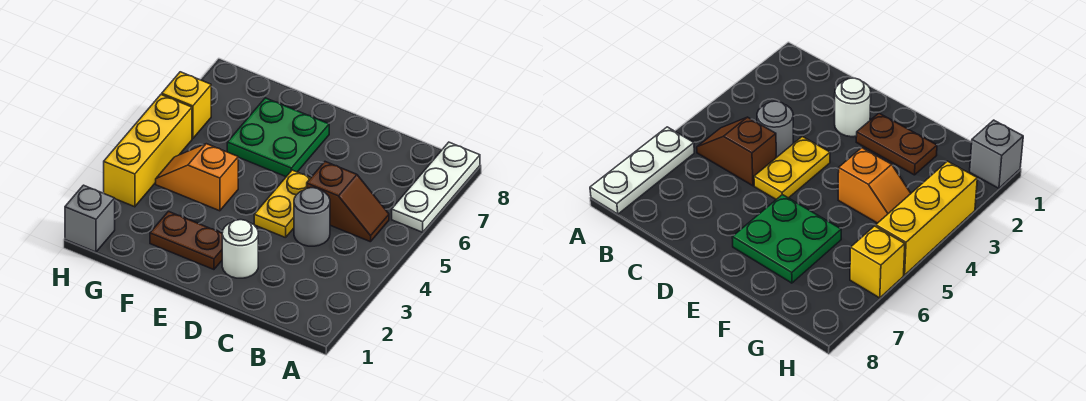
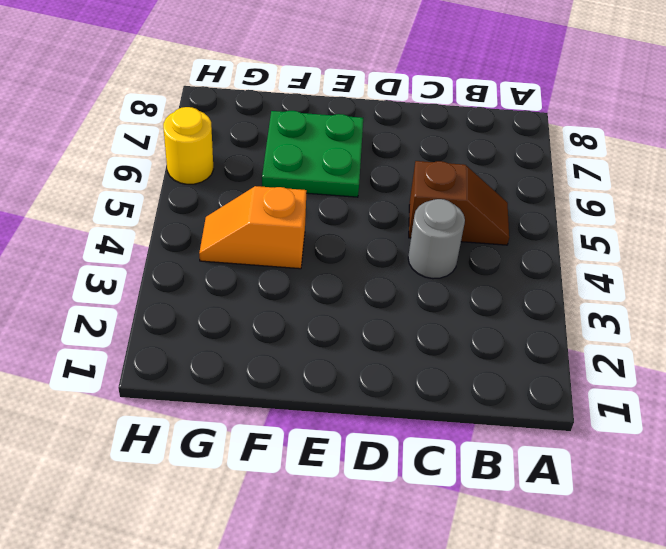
yellow 1x1 round brick [163,107,214,184] -> yellow 1x1 brick [162,72,211,139]
none -> white 1x3 plate [392,142,480,232]
none -> white 1x1 round brick [222,220,258,278]

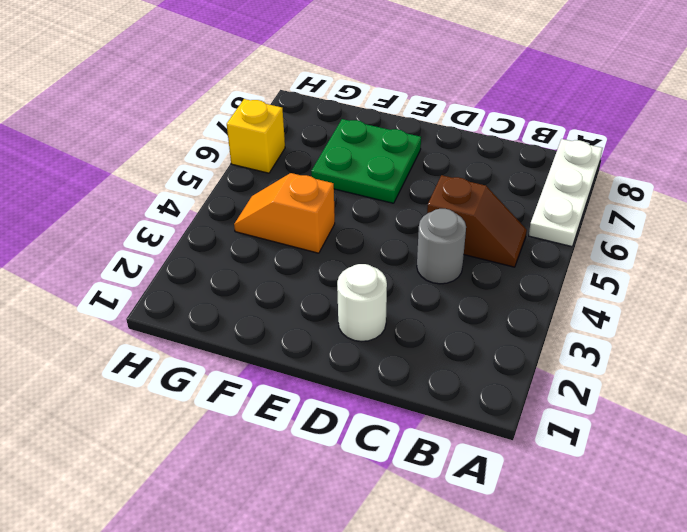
none -> yellow 1x2 plate [254,170,310,238]
none -> brown 1x2 plate [150,212,222,270]

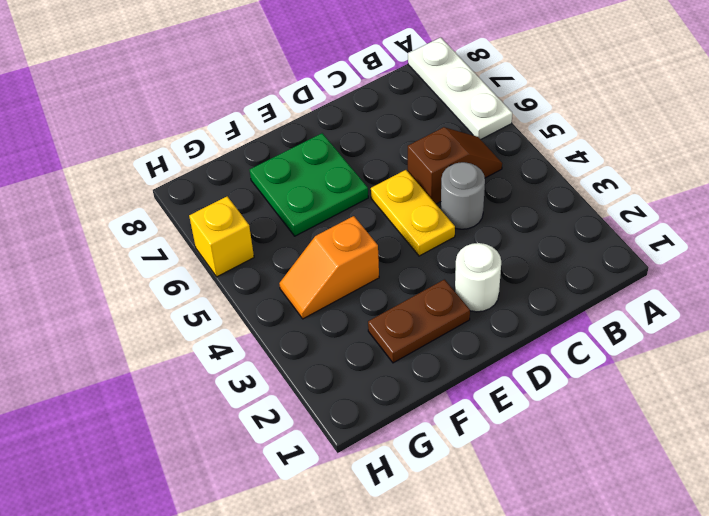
none -> grey 1x1 brick [65,185,115,252]
none -> yellow 1x3 brick [104,95,192,207]

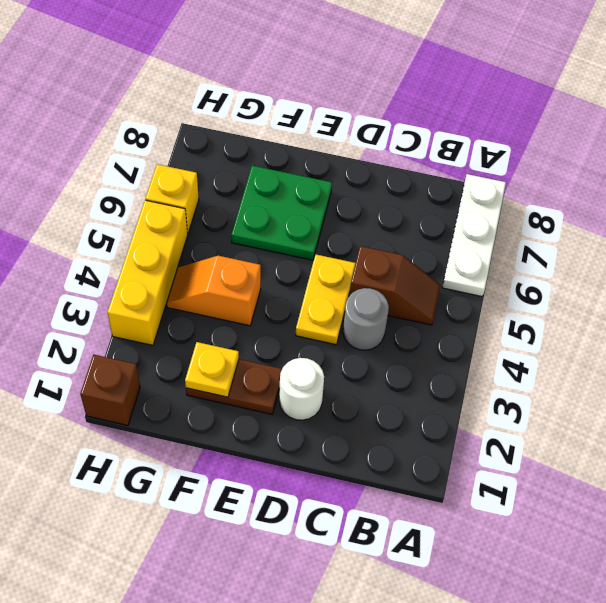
yellow 1x1 plate [185,342,239,397] -> none
brown 1x1 brick [80,355,140,425] -> grey 1x1 brick [65,185,115,252]

